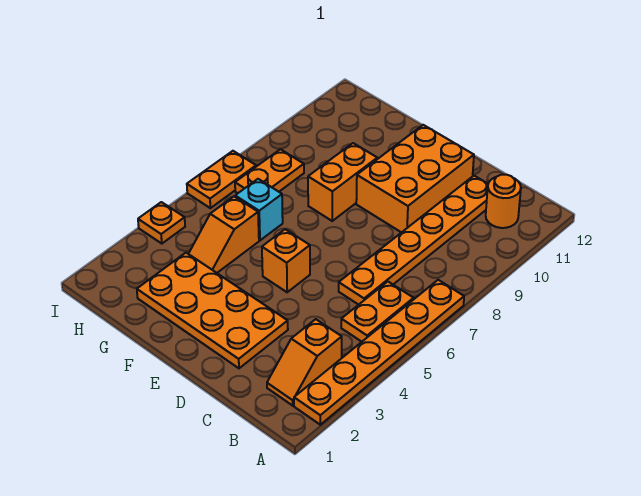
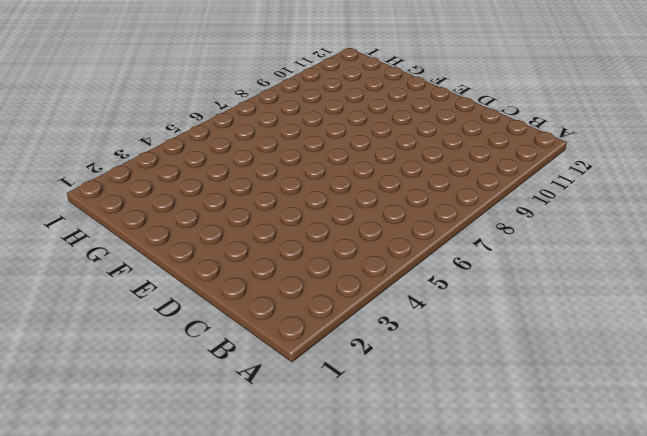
none -> orange 1x6 plate [294,280,464,425]
none -> orange 1x2 slope [267,319,342,406]
none -> orange 1x2 plate [341,282,414,342]

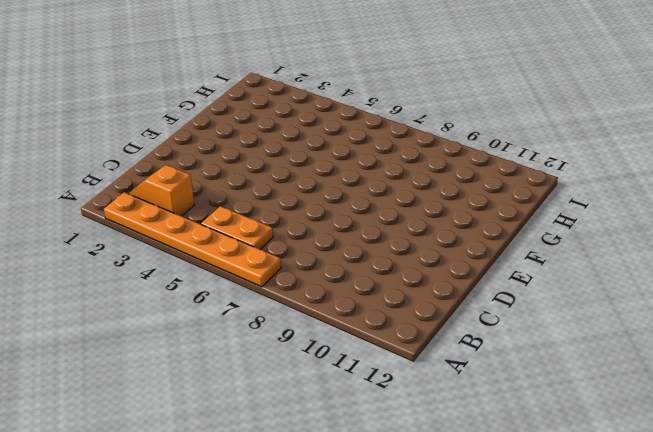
none -> orange 1x1 round brick [486,175,521,228]
none -> orange 1x6 plate [339,176,488,305]
none -> orange 2x4 plate [137,253,288,368]

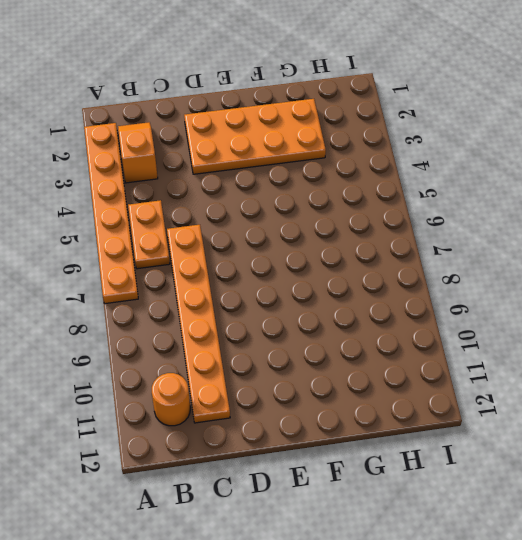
none -> orange 2x3 brick [356,125,474,233]
none -> orange 1x1 brick [262,229,310,292]
none -> orange 1x2 brick [308,143,377,221]

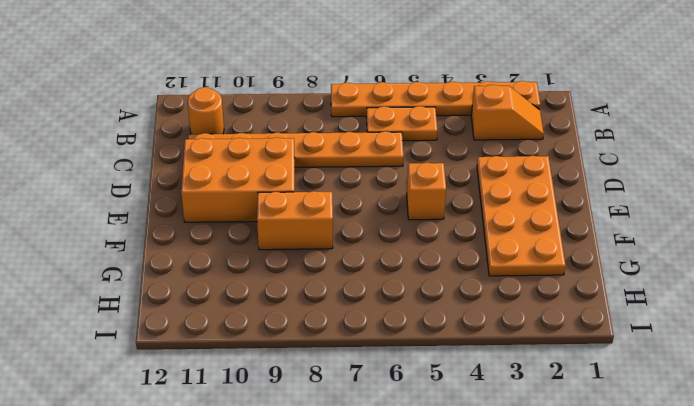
none -> orange 1x2 slope [189,197,259,273]
none -> cyan 1x1 brick [235,179,283,240]
none -> orange 1x2 plate [235,149,304,193]

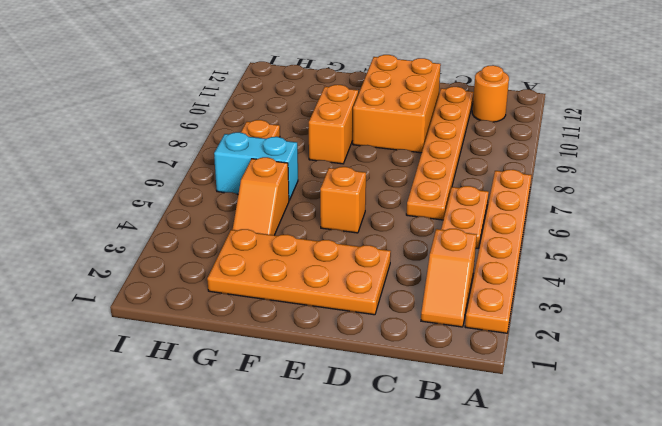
cyan 1x2 brick [214,132,298,200] -> cyan 1x1 brick [235,179,283,240]
none -> orange 1x1 plate [138,202,185,244]
none -> orange 1x2 plate [187,151,256,208]

